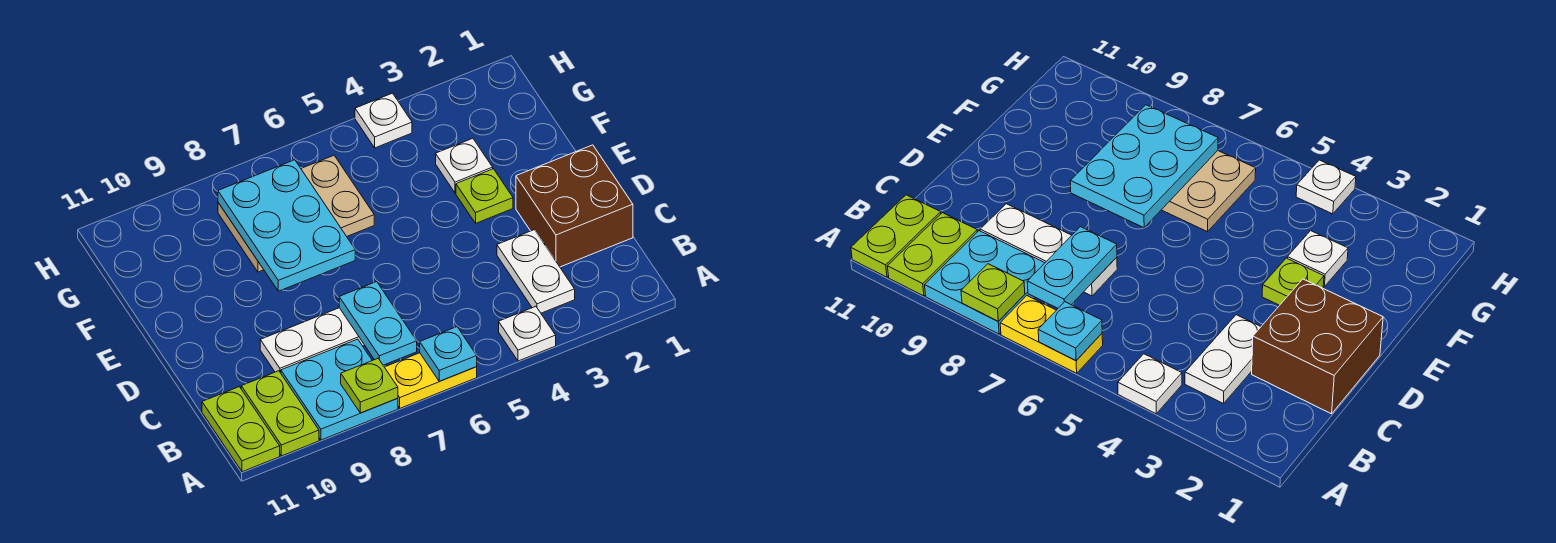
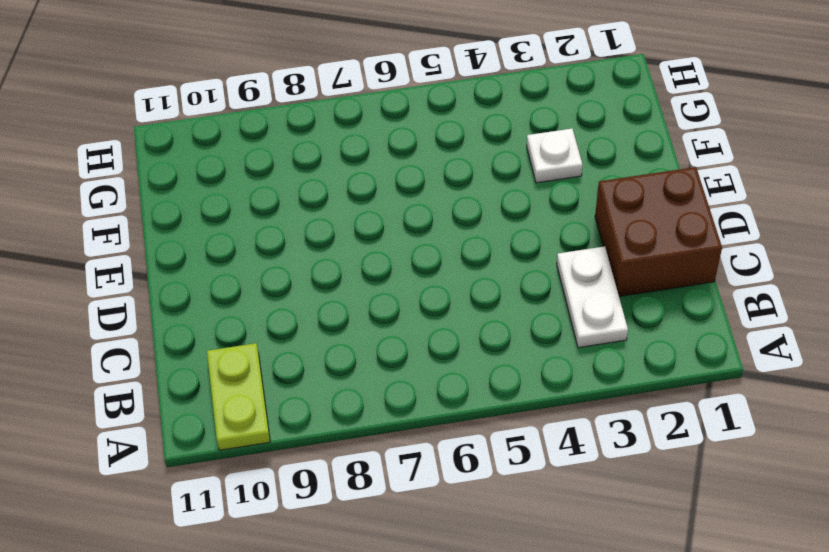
none -> white 1x1 plate [499,306,556,361]
none -> yellow 1x2 plate [385,353,477,408]
none -> cyan 2x2 plate [281,339,398,440]

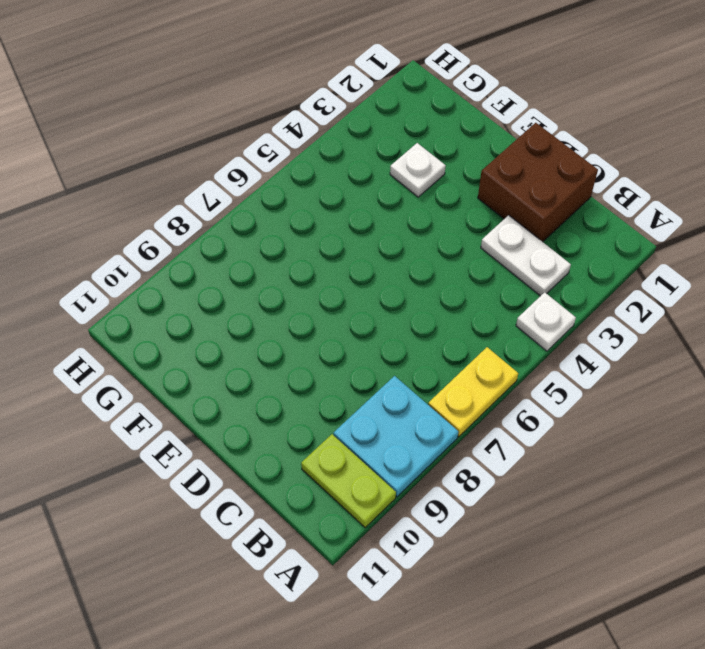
none -> lime 1x2 plate [202,387,280,472]
none -> white 1x3 plate [260,308,364,373]
none -> lime 1x1 plate [456,169,513,223]

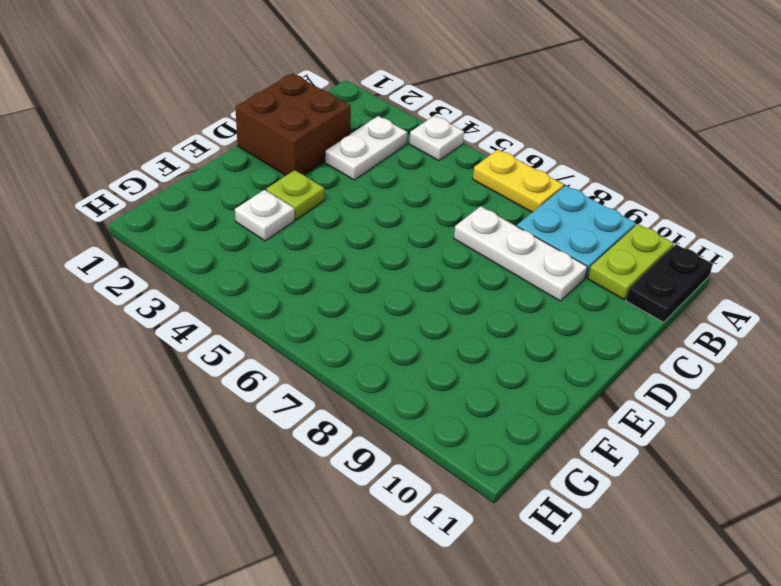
black 1x2 plate [626,244,713,322] -> lime 1x2 plate [202,387,280,472]
none -> tan 2x3 plate [218,156,374,272]
none -> white 1x1 plate [355,93,412,148]
none -> cyan 1x1 plate [420,327,477,381]

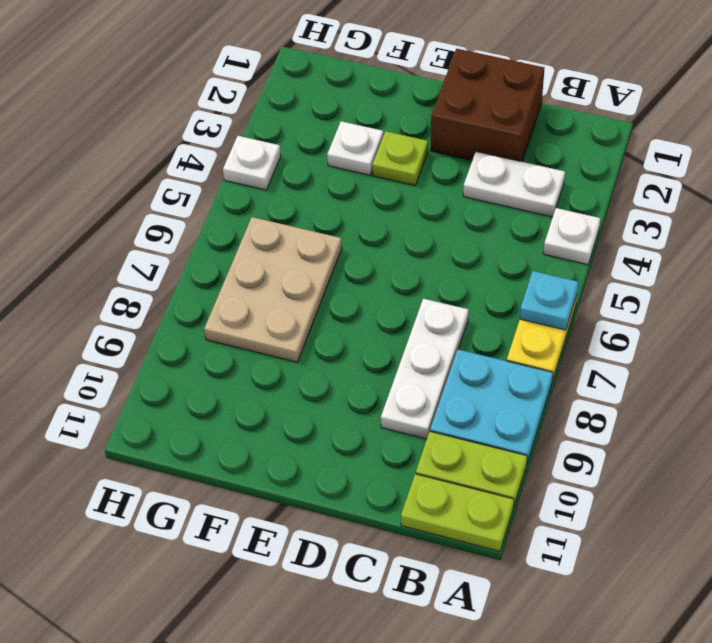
none -> lime 1x1 plate [341,359,398,413]
none -> cyan 1x2 plate [339,282,417,365]
none -> cyan 2x3 plate [218,160,355,291]

